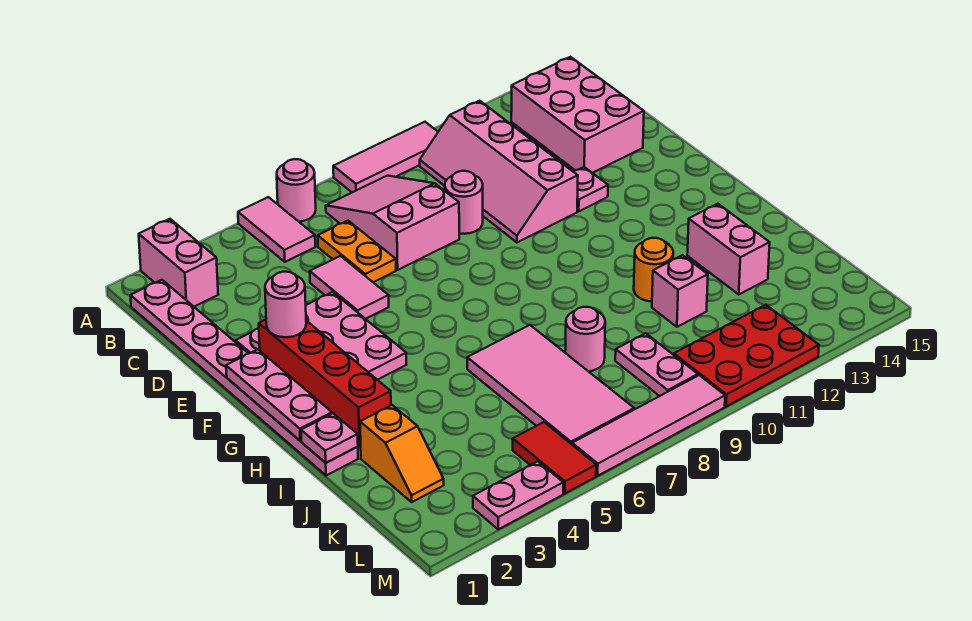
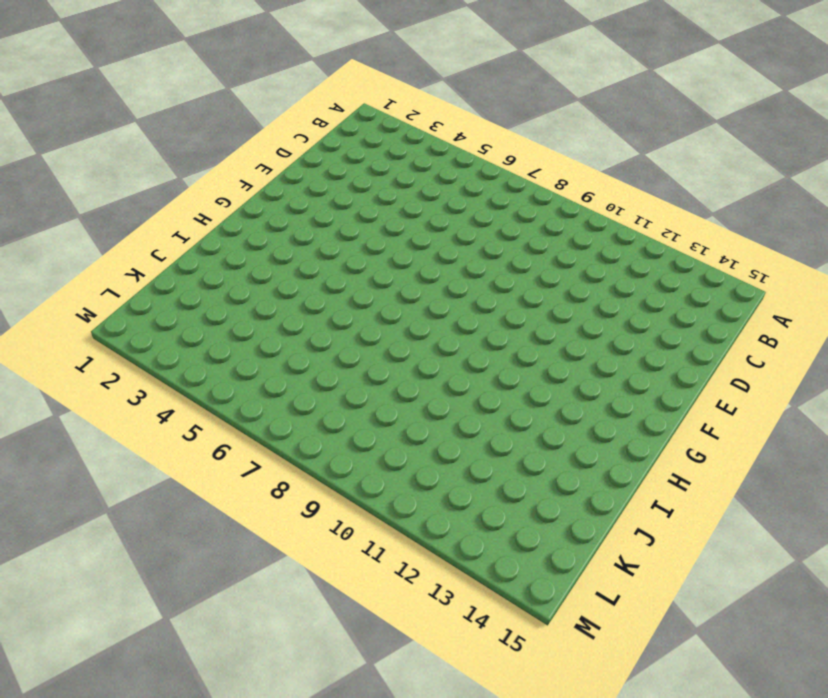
none -> pink 1x2 brick [139,219,218,307]
none -> pink 1x2 tile [238,197,315,262]
none -> pink 1x1 round brick [277,159,316,222]

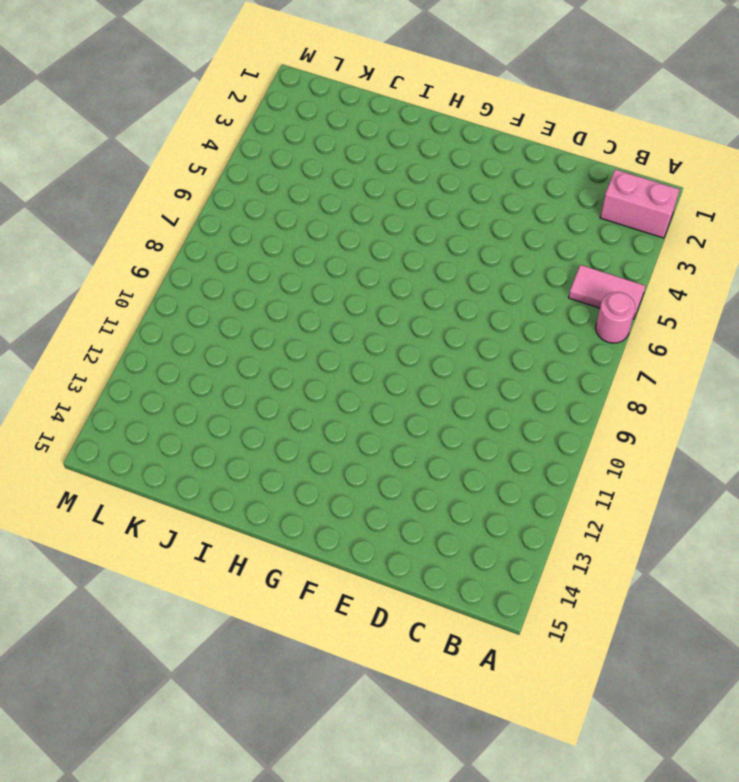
none -> pink 1x3 tile [333,122,438,192]
none -> pink 1x8 plate [130,280,358,475]
none -> pink 2x3 slope [326,176,459,270]

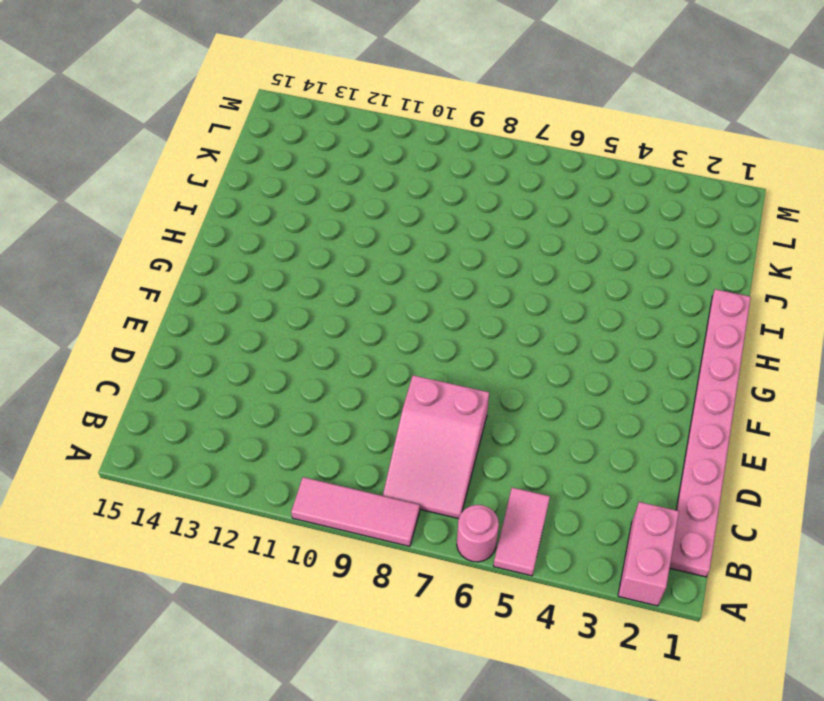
none -> pink 2x4 slope [420,101,578,242]
none -> pink 2x3 brick [511,57,644,173]
none -> orange 1x2 plate [318,221,396,282]

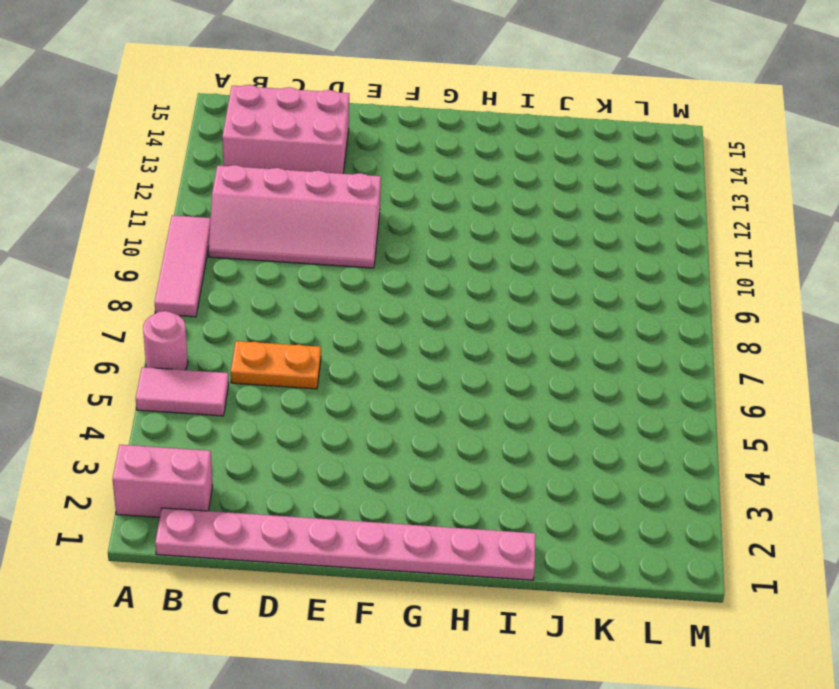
none -> pink 2x3 slope [326,176,459,270]
none -> pink 1x2 tile [310,256,389,319]
none -> pink 1x1 round brick [445,171,483,234]

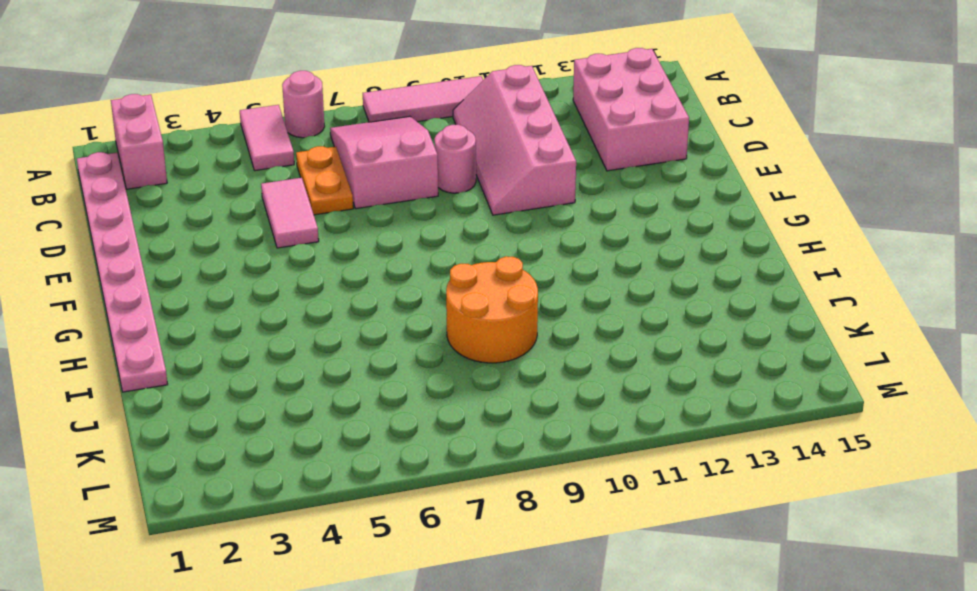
orange 2x2 round brick [446,256,538,363] -> pink 1x1 round brick [565,307,605,371]
none -> pink 3x3 plate [236,292,406,380]
none -> pink 1x1 plate [573,167,608,211]
none -> pink 2x4 tile [467,325,634,444]

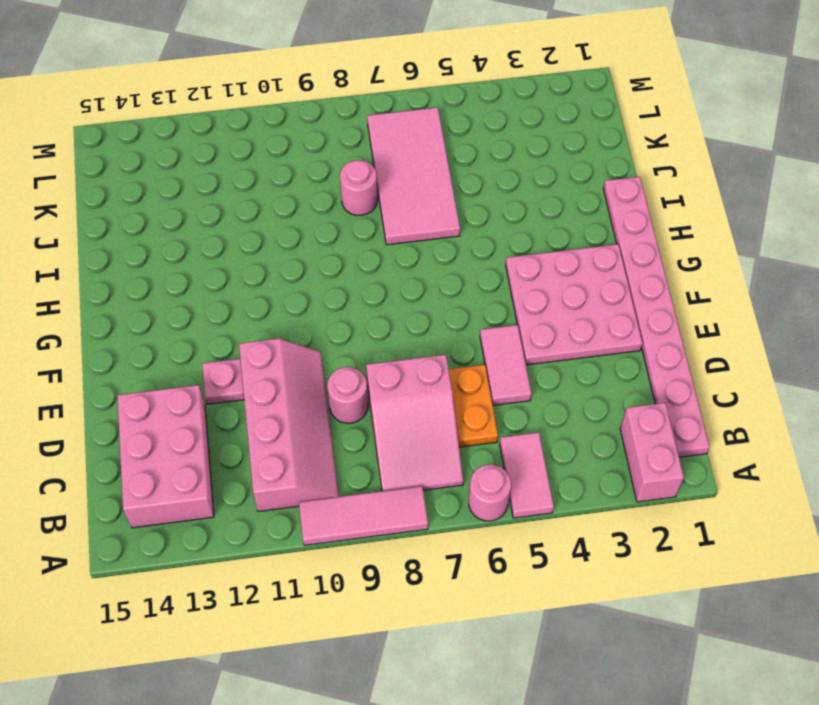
none -> orange 1x1 round brick [634,238,673,302]
none -> pink 1x2 brick [687,204,770,294]
none -> orange 1x2 slope [360,405,444,502]

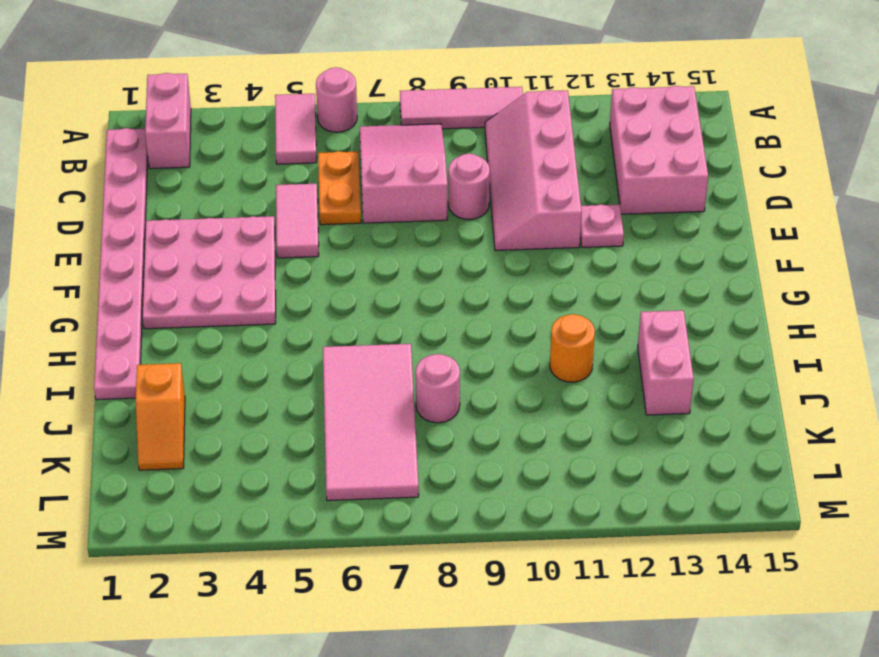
none -> pink 1x1 brick [652,255,708,327]
none -> pink 1x2 plate [615,333,698,396]
none -> red 1x2 tile [513,422,596,493]

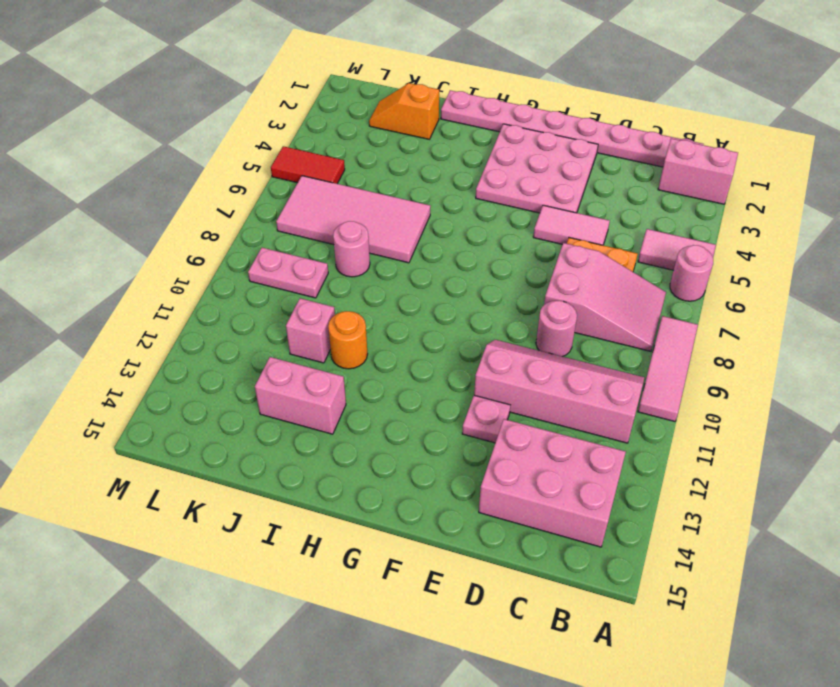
none -> red 2x3 plate [674,305,819,407]
none -> pink 1x2 plate [473,461,563,529]
none -> pink 1x4 tile [572,375,725,476]

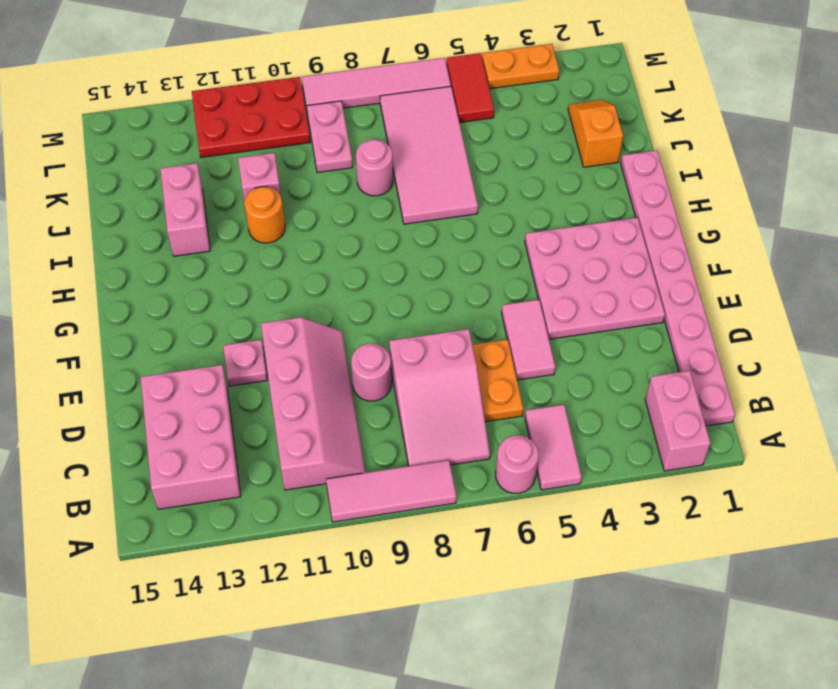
orange 1x2 plate [482,44,559,89] -> pink 1x2 plate [473,461,563,529]
none -> pink 1x3 plate [226,349,332,441]
none -> red 1x4 brick [259,320,391,445]
none -> pink 1x1 plate [301,413,358,463]

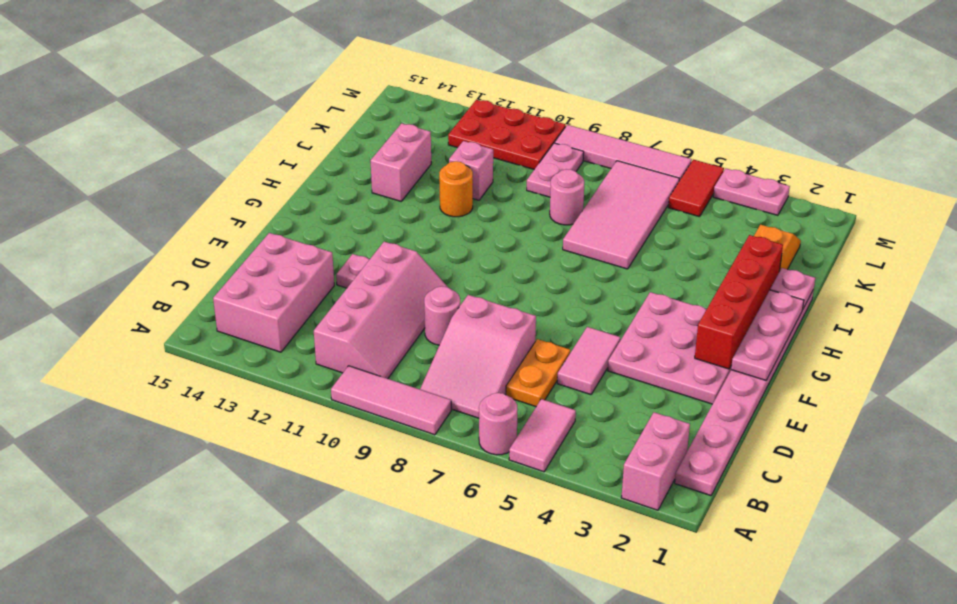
none -> pink 1x1 round brick [265,272,306,337]

